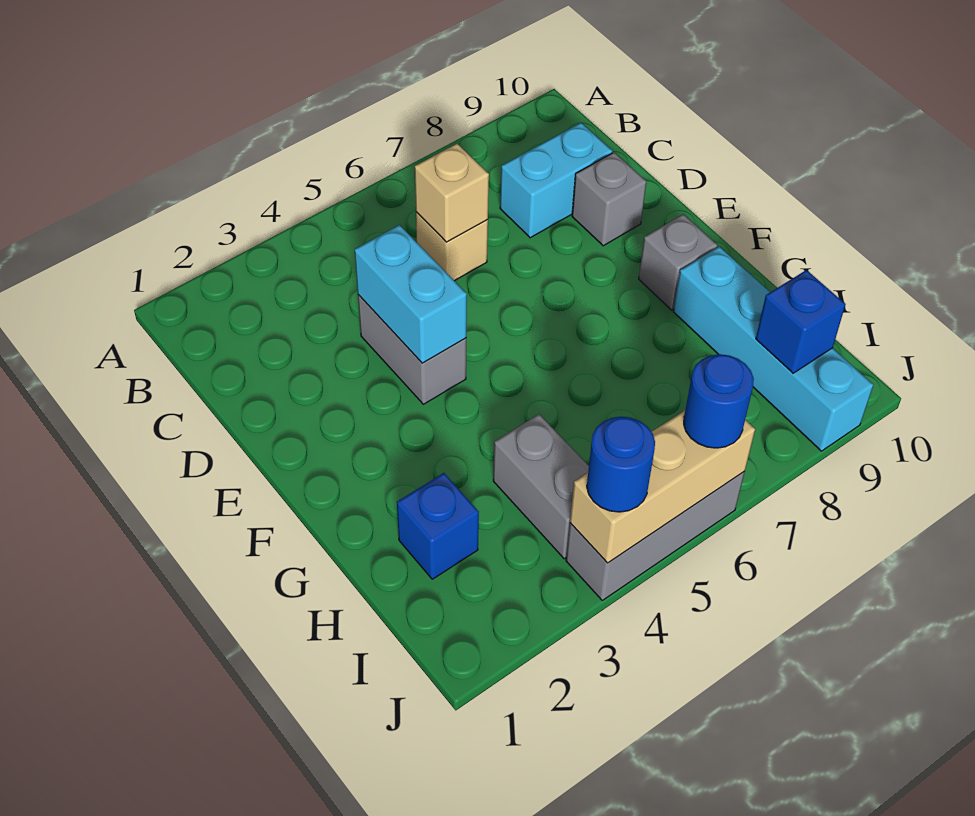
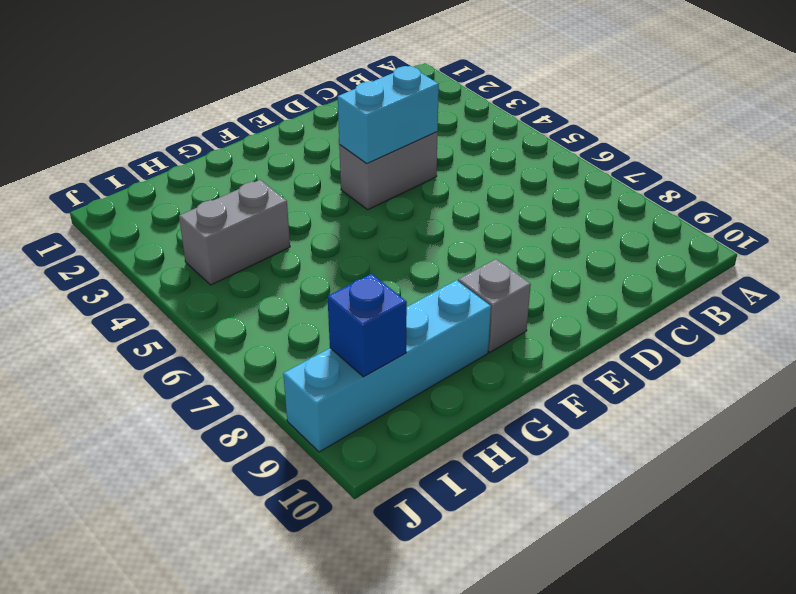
none -> tan 1x1 brick [416,212,488,281]
none -> cyan 1x2 brick [500,123,612,238]
none -> grey 1x1 brick [572,153,646,246]

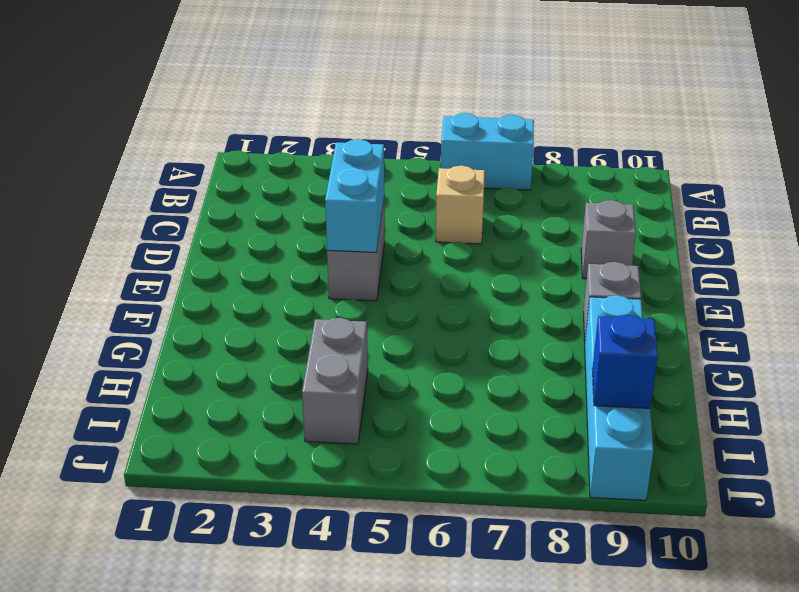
cyan 1x2 brick [441,113,534,190] -> cyan 1x2 brick moved to [500,123,612,238]
none -> blue 1x1 brick [397,473,479,579]
none -> grey 1x3 brick [566,472,745,600]
none -> tan 1x1 brick [415,144,489,242]

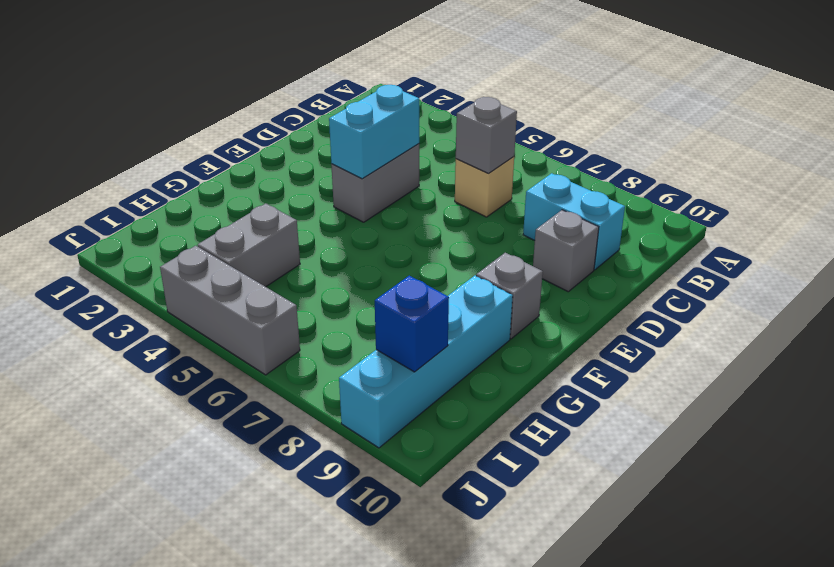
grey 1x1 brick [456,97,517,173] -> tan 1x1 brick [415,144,489,242]
none -> blue 1x1 brick [397,473,479,579]
none -> tan 1x3 brick [570,411,755,563]
none -> blue 1x1 round brick [587,417,655,512]

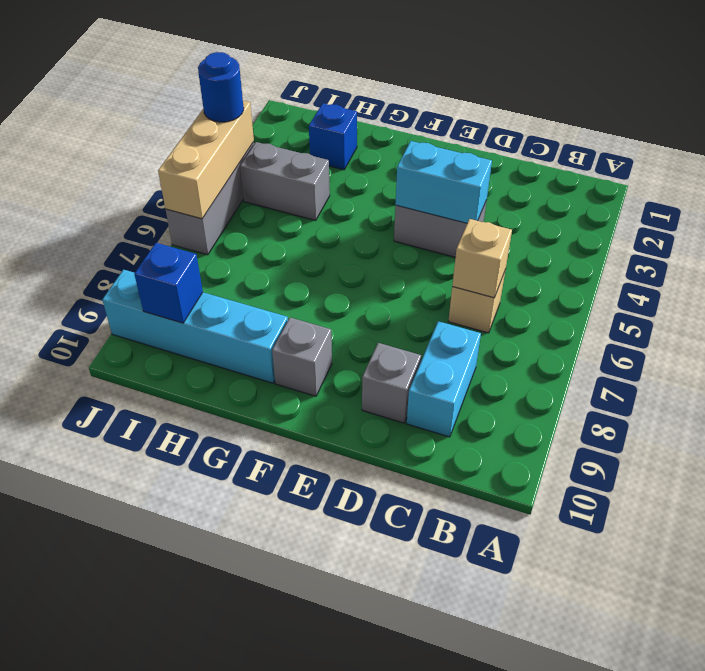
none -> blue 1x1 round brick [684,354,754,448]

